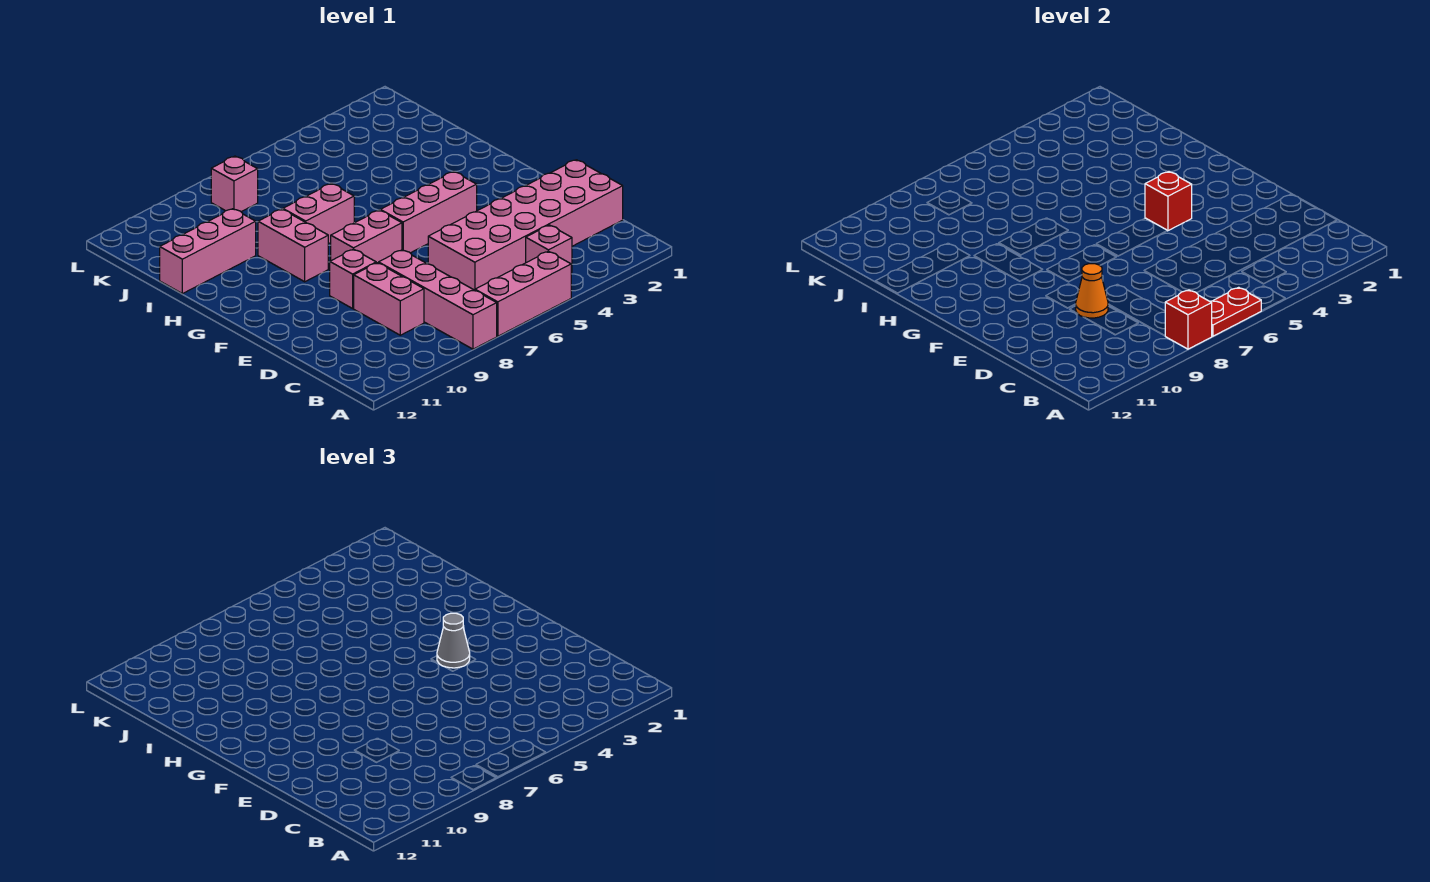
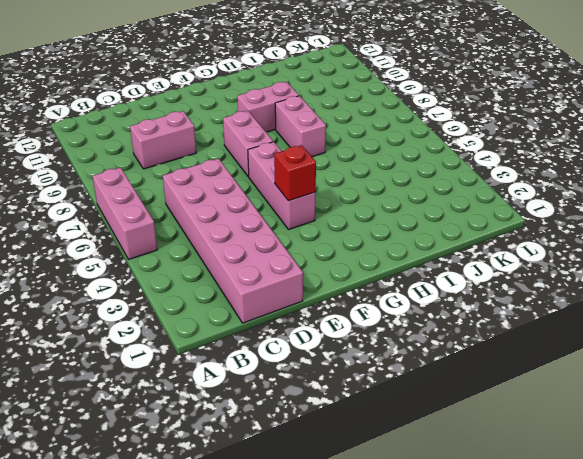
none -> pink 1x4 brick [379,250,497,349]
none -> pink 1x1 brick [526,225,572,273]
none -> pink 1x1 brick [330,249,376,308]

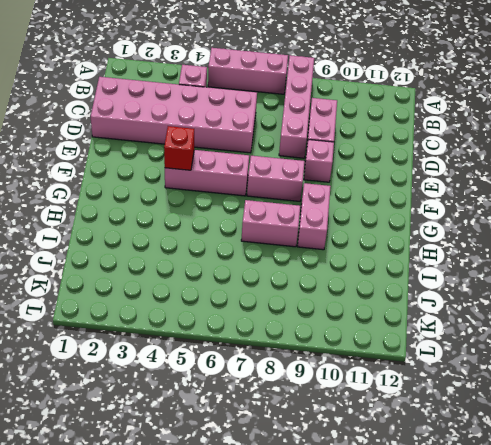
none -> pink 1x3 brick [160,209,256,294]
none -> pink 1x1 brick [211,156,258,212]
none -> red 1x2 plate [1210,287,1261,336]

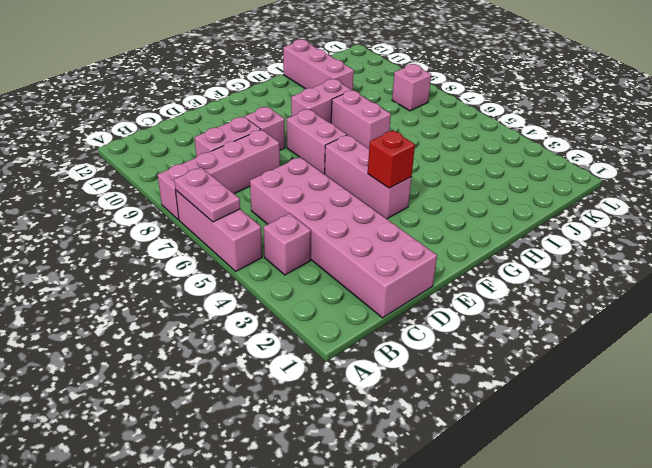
pink 1x2 plate [174,167,240,222] -> red 1x2 plate [1210,287,1261,336]
none -> red 1x1 brick [1165,290,1212,349]
none -> orange 1x1 cone [1076,264,1108,318]
none -> grey 1x1 cone [437,613,470,668]

